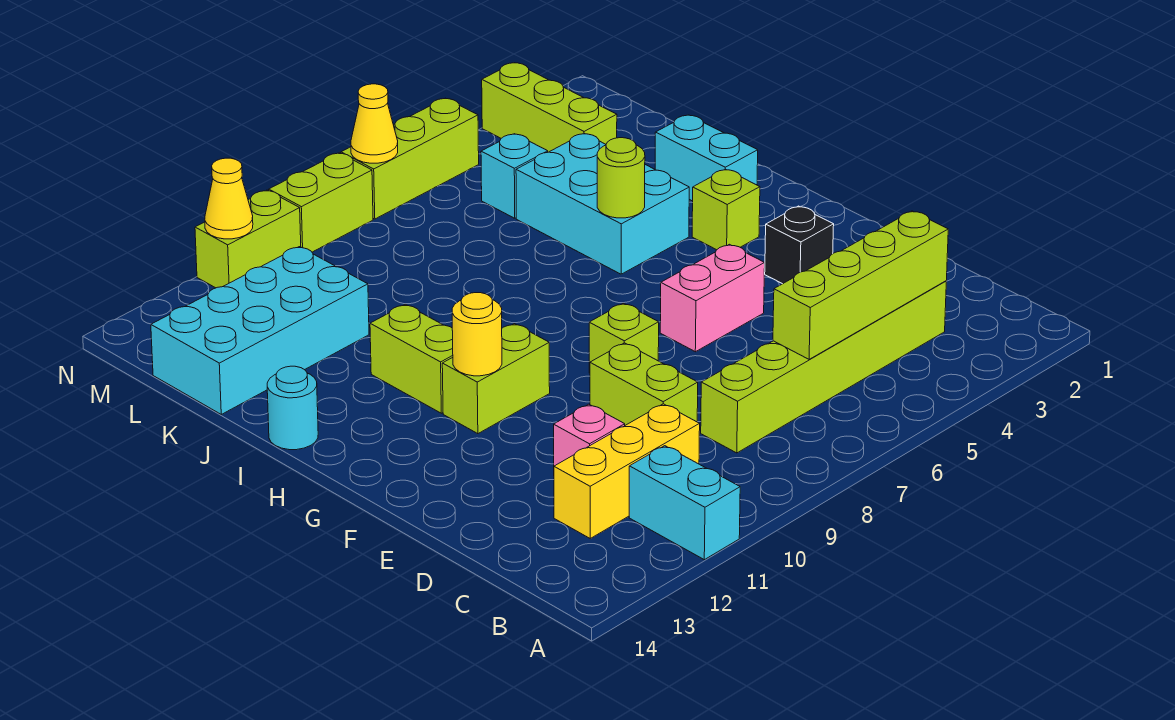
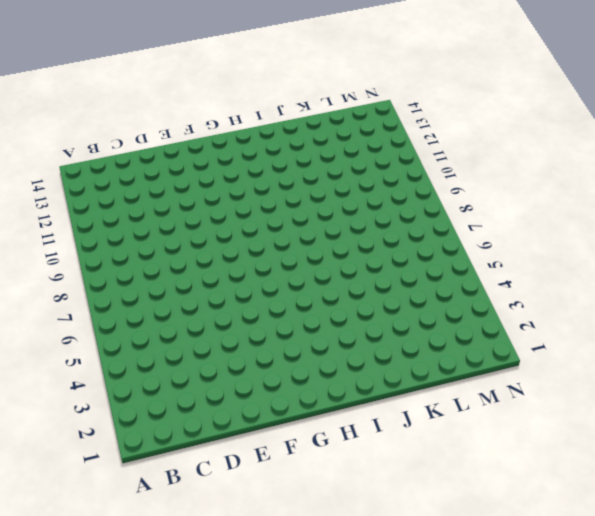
none -> cyan 1x2 brick [629,446,740,560]
none -> lime 1x6 brick [701,281,946,453]
none -> yellow 1x3 brick [554,404,700,538]

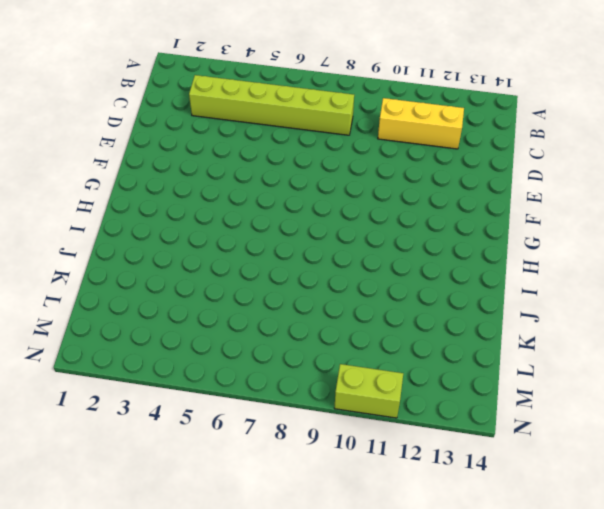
none -> cyan 1x2 brick [629,446,740,560]
none -> lime 1x2 brick [590,343,698,425]
none -> pink 1x1 brick [554,404,625,466]

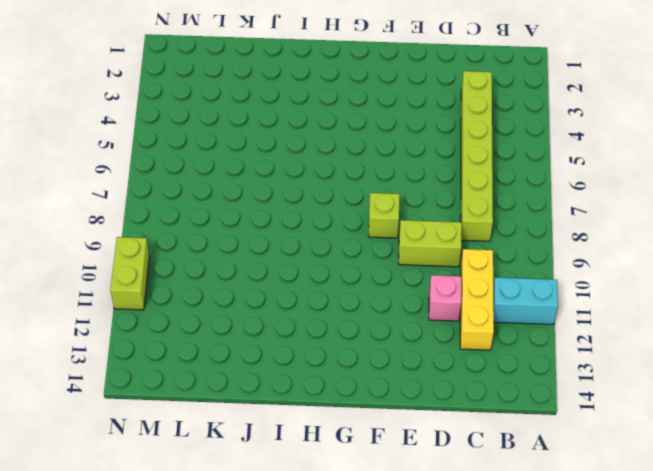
none -> black 1x1 brick [765,206,834,284]
none -> pink 1x2 brick [660,244,765,352]
none -> lime 1x2 brick [442,324,550,434]

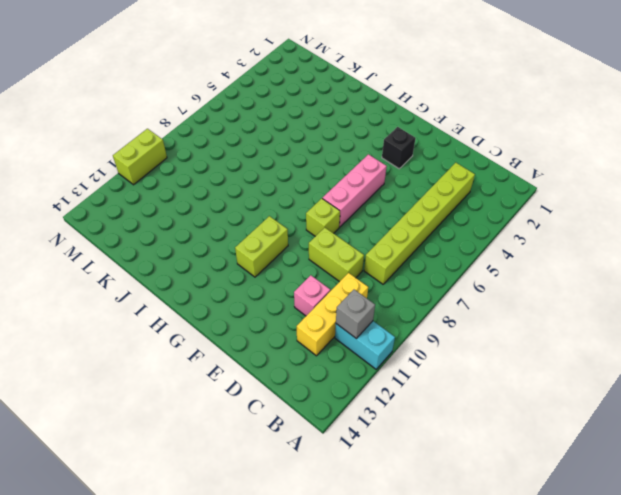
grey 1x1 brick [336,290,375,338] -> none
pink 1x3 brick [322,154,387,227] -> pink 1x2 brick [660,244,765,352]
none -> lime 1x1 brick [692,169,760,250]
none -> lime 1x2 brick [370,304,453,413]
none -> cyan 1x2 brick [655,115,758,201]

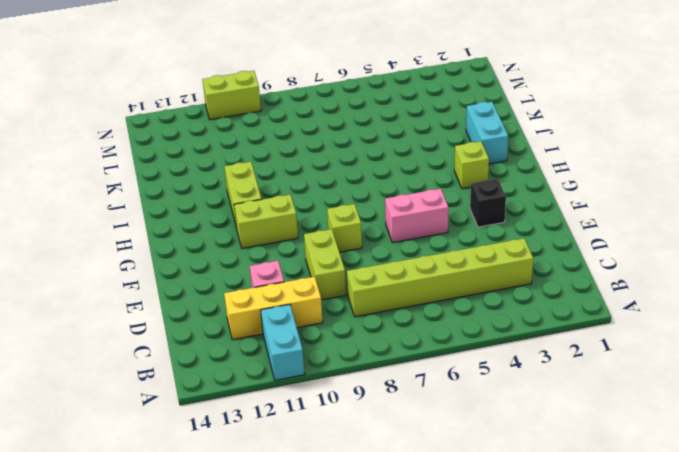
none -> cyan 2x3 brick [516,133,689,274]
none -> cyan 1x1 round brick [267,366,318,450]
none -> cyan 2x4 brick [151,247,369,414]

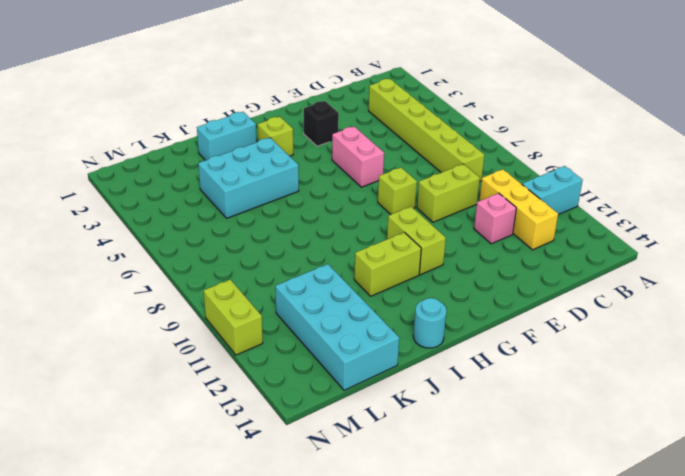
none -> lime 1x3 brick [482,63,617,152]
none -> cyan 1x1 brick [481,134,548,218]
none -> lime 1x3 brick [341,98,479,219]

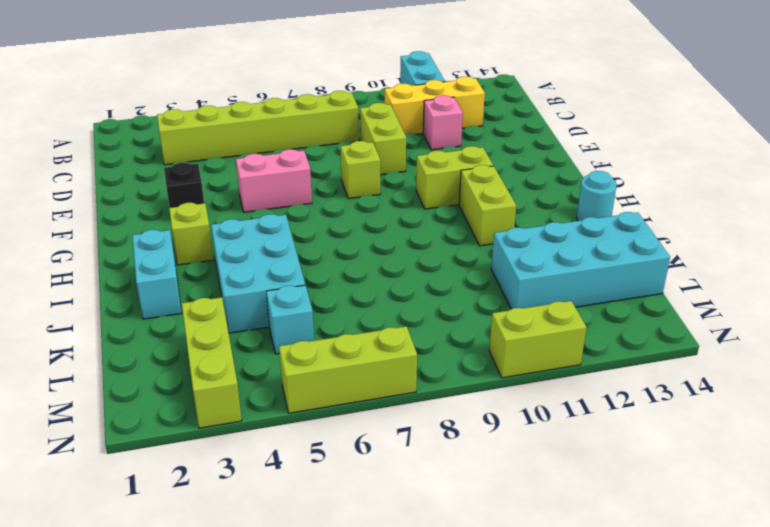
none -> lime 1x2 brick [269,153,373,252]
none -> lime 1x4 brick [773,211,948,359]
none -> yellow 1x1 round brick [452,293,502,376]

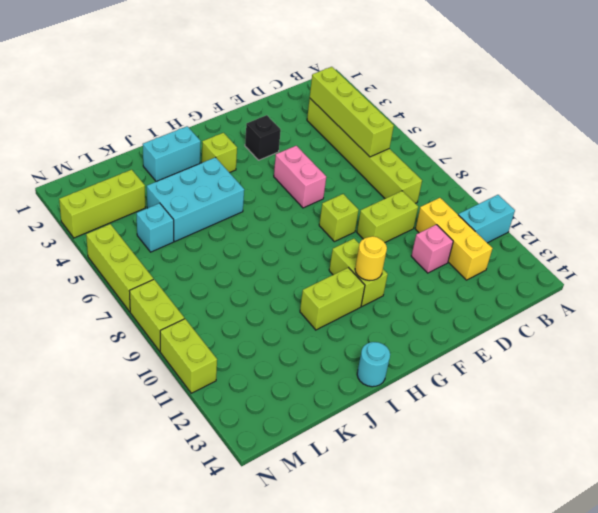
none -> cyan 2x4 brick [151,247,369,414]
none -> lime 1x1 round brick [597,138,645,218]
none -> yellow 1x1 cone [351,84,398,163]

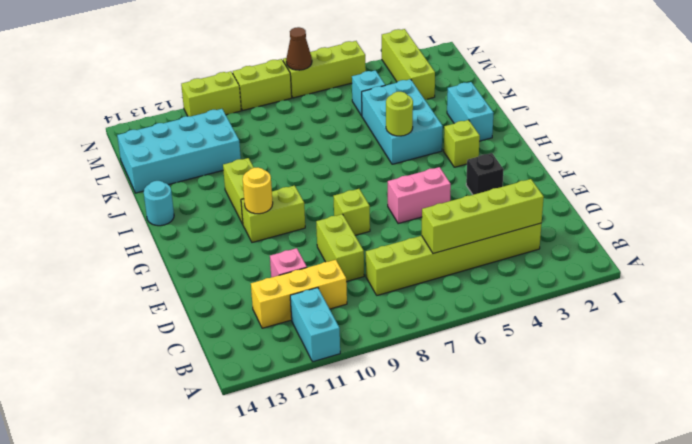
brown 1x1 cone [286,27,312,70] -> yellow 1x1 cone [351,84,398,163]
none -> yellow 1x1 cone [205,158,253,239]

